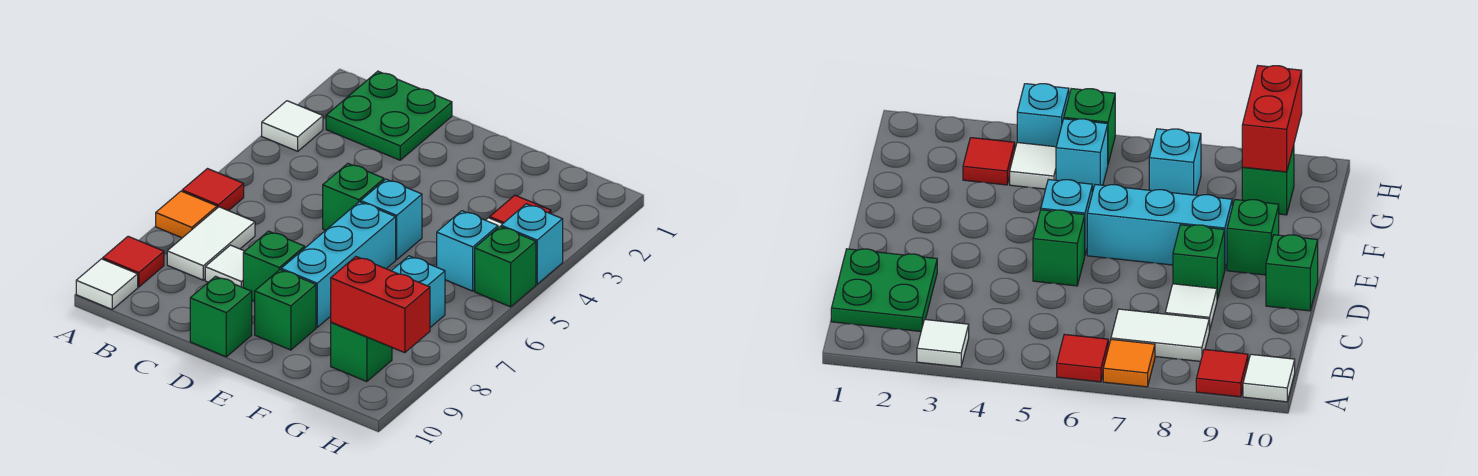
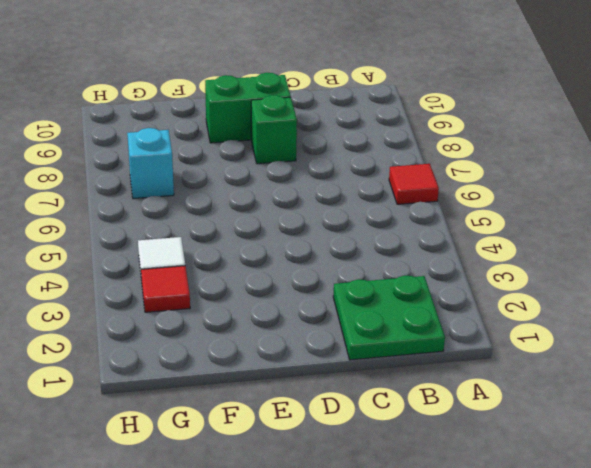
green 1x2 brick [205,73,291,143] -> green 1x1 brick [255,270,316,350]
none -> white 1x1 tile [262,101,323,151]
none -> orange 1x1 tile [156,191,217,238]
none -> red 1x1 tile [103,236,164,287]

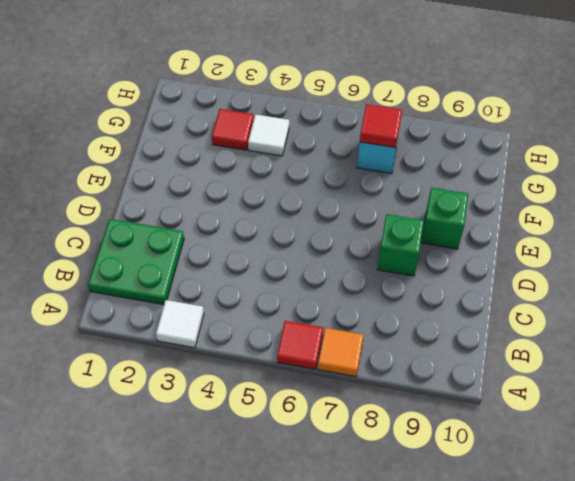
red 1x1 tile [360,104,402,148] -> red 1x1 tile moved to [103,236,164,287]
none -> white 1x1 tile [76,259,138,309]
none -> white 1x2 tile [167,207,255,280]
none -> white 1x1 tile [205,245,244,288]

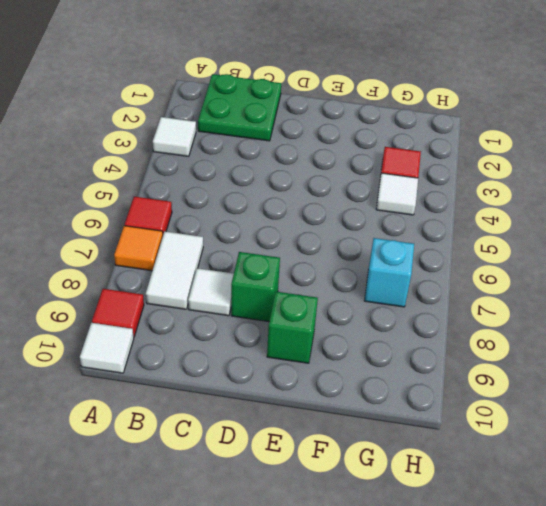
none -> green 1x1 brick [323,164,384,230]
none -> green 1x1 brick [190,276,252,357]
none -> cyan 1x1 brick [361,179,422,260]

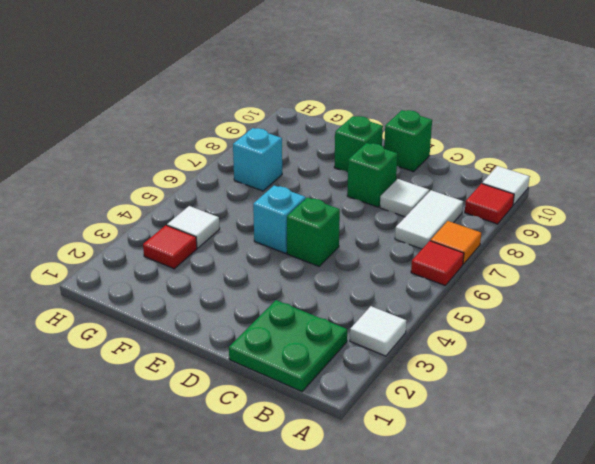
none -> cyan 1x3 brick [281,202,396,327]
none -> cyan 1x1 brick [437,211,498,291]
none -> green 1x1 brick [331,322,392,382]

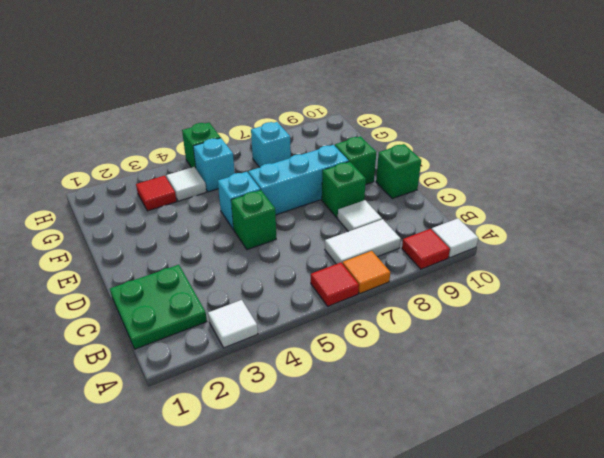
none -> green 1x1 brick [331,322,392,382]
none -> cyan 1x1 brick [501,204,563,284]
none -> red 1x2 brick [331,257,430,353]

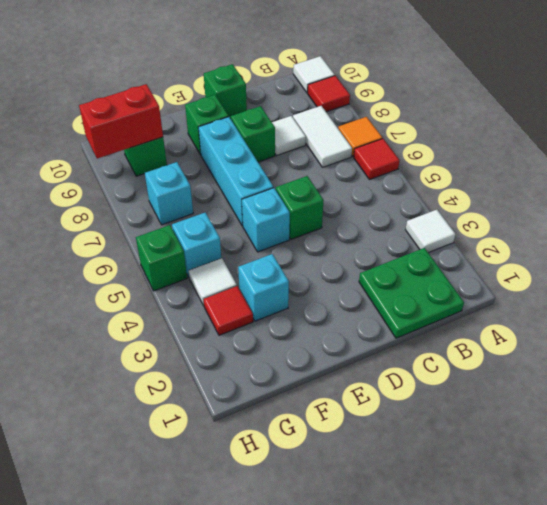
cyan 1x1 brick [238,254,289,321] -> cyan 1x1 brick moved to [501,204,563,284]

